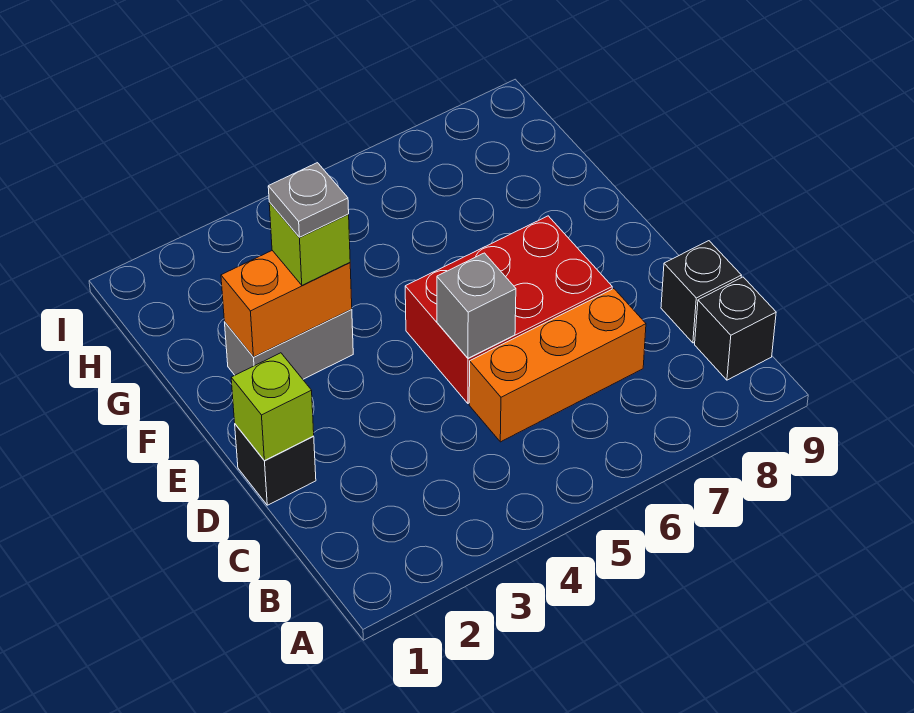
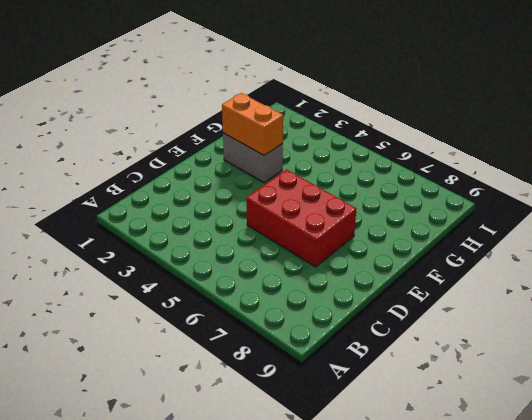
none -> black 1x1 brick [695,277,776,380]
none -> orange 1x3 brick [469,289,646,442]

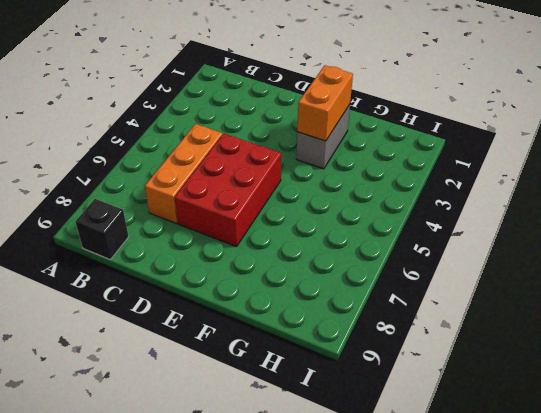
none -> black 1x1 brick [661,241,742,343]
none -> black 1x1 brick [235,424,316,505]

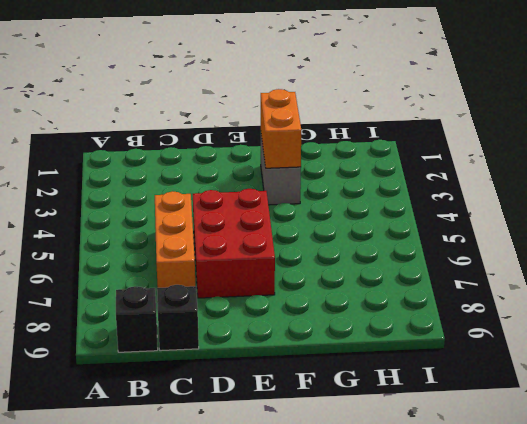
none -> black 1x1 brick [235,424,316,505]
none -> lime 1x1 brick [231,353,314,461]

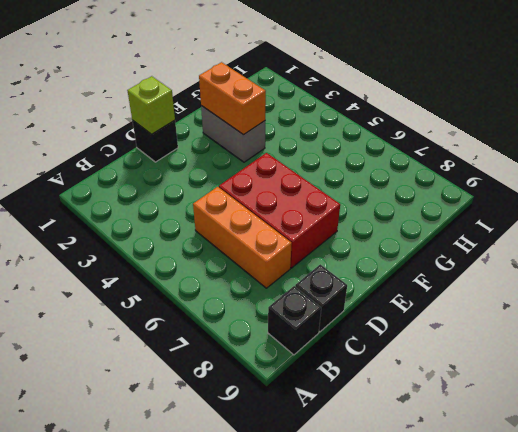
none -> grey 1x1 brick [437,253,516,358]
none -> lime 1x1 brick [269,202,350,285]

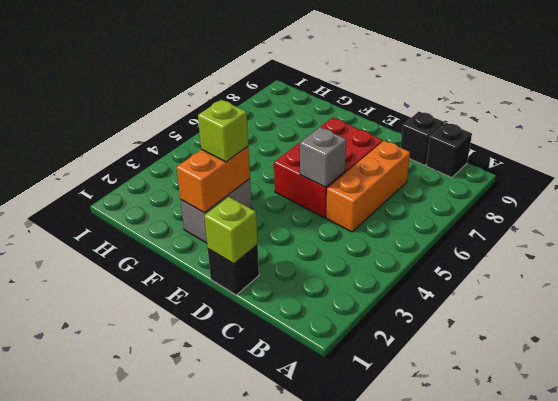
none -> grey 1x1 plate [268,163,349,237]

